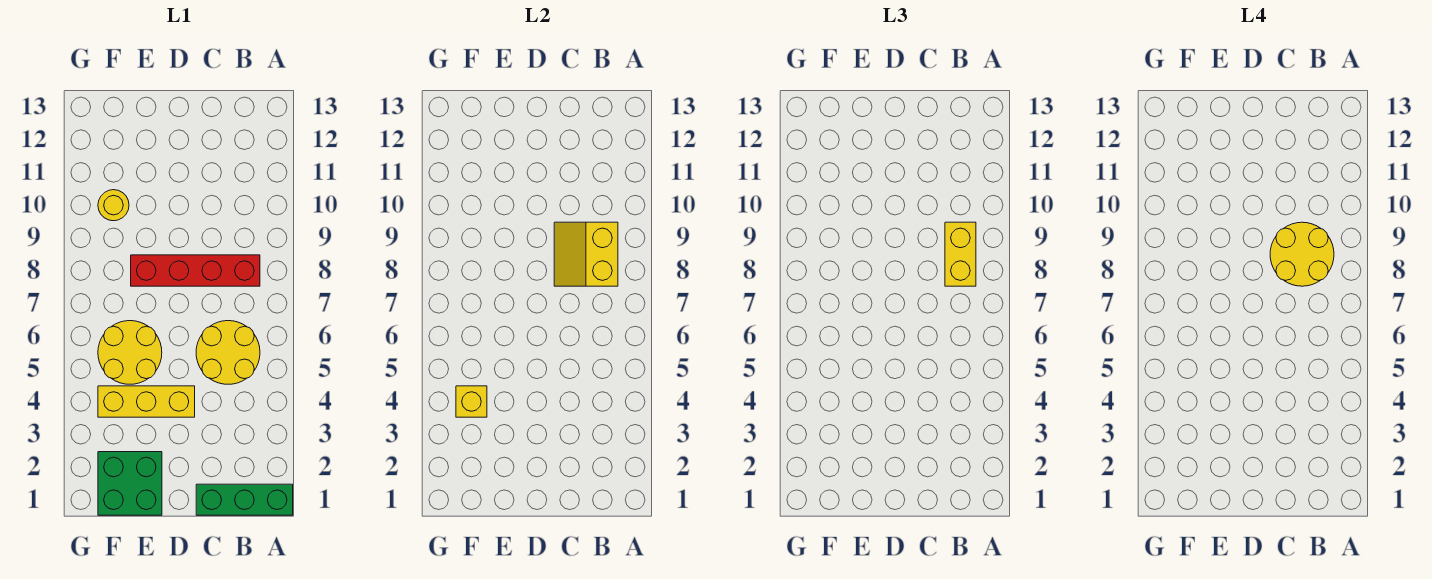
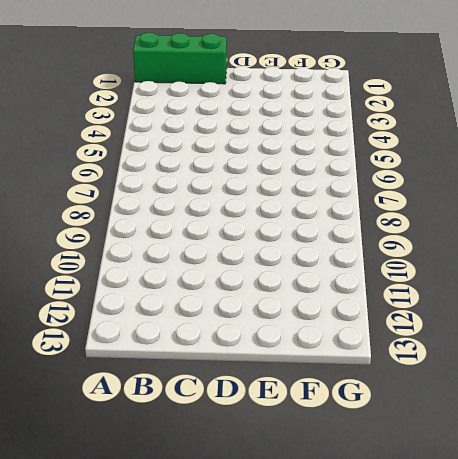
none -> yellow 2x2 round brick [196,321,260,384]
none -> red 1x4 brick [131,255,260,286]

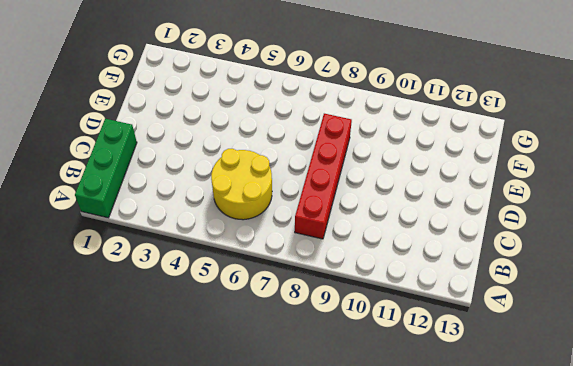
none -> yellow 1x3 brick [98,386,195,417]
none -> green 2x2 brick [98,452,162,515]

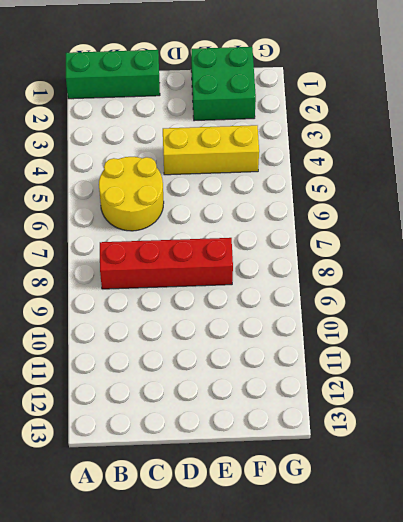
none -> yellow 2x2 round brick [98,321,162,384]
none -> yellow 1x1 round brick [98,190,129,221]

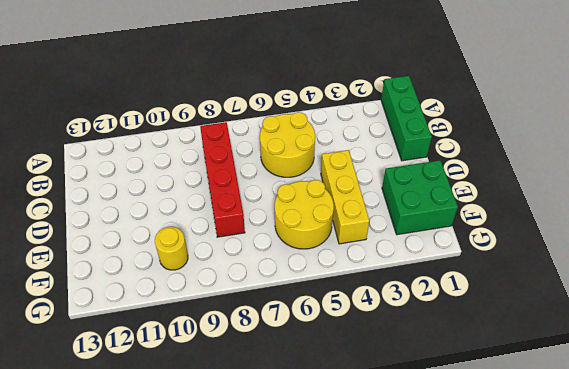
none -> yellow 2x2 slope [554,222,618,286]
none -> yellow 1x1 brick [456,386,487,417]

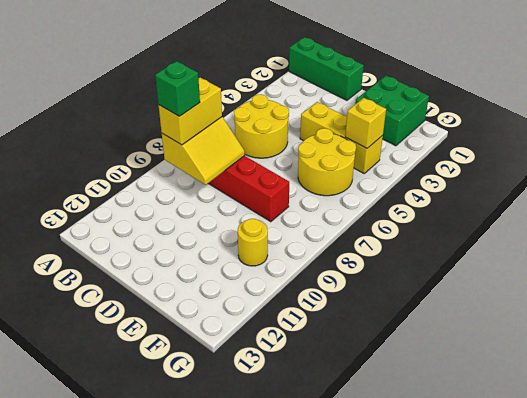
green 1x1 brick [155,61,200,116] -> yellow 2x2 round brick [1270,222,1334,286]

